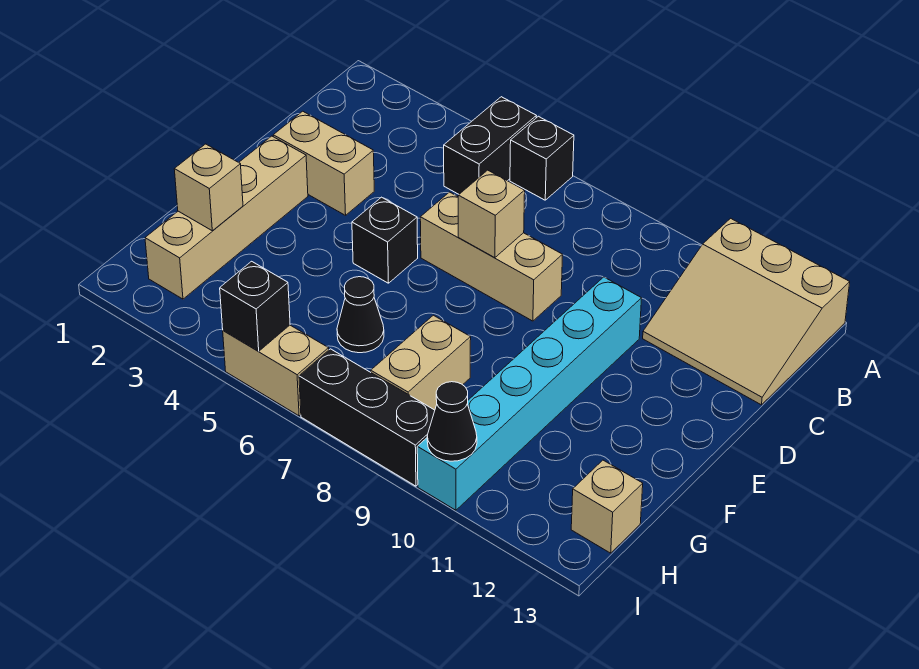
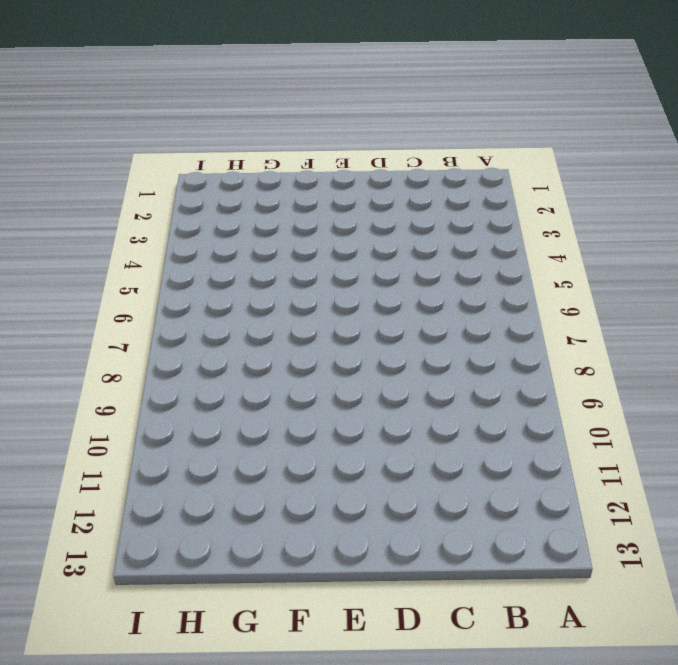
none -> black 1x2 brick [444,97,536,194]
none -> black 1x1 brick [510,116,574,200]
none -> tan 3x3 slope [643,218,850,405]

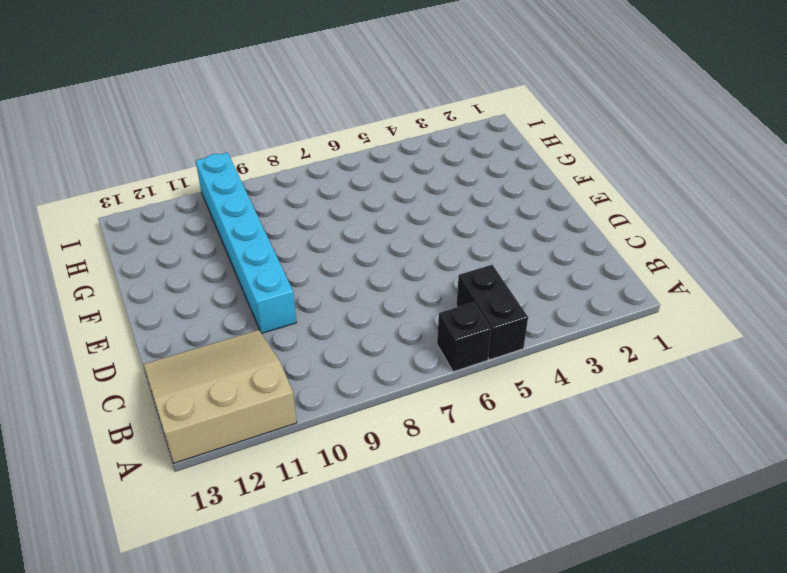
none -> tan 1x2 brick [273,111,374,215]
none -> tan 1x3 brick [420,192,563,321]
none -> tan 1x4 brick [145,136,308,299]

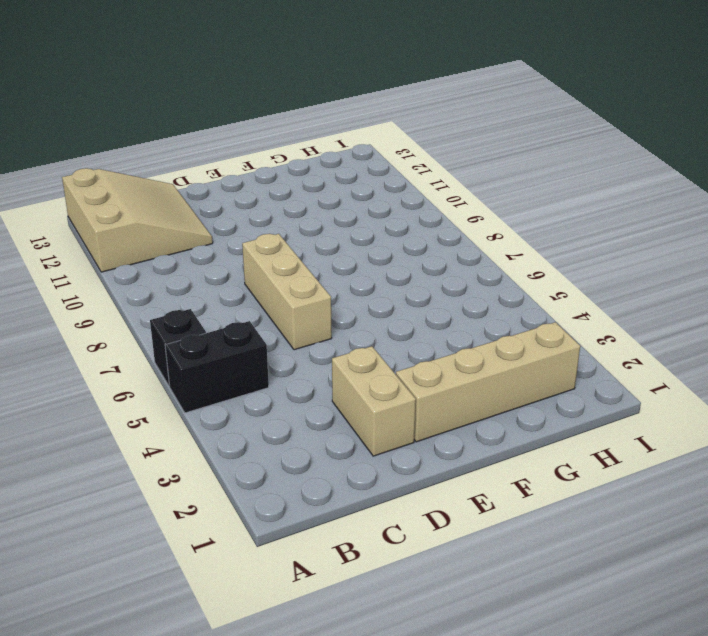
none -> cyan 1x6 brick [417,277,642,510]
none -> black 1x1 brick [352,197,418,283]
none -> black 1x1 cone [337,277,384,353]

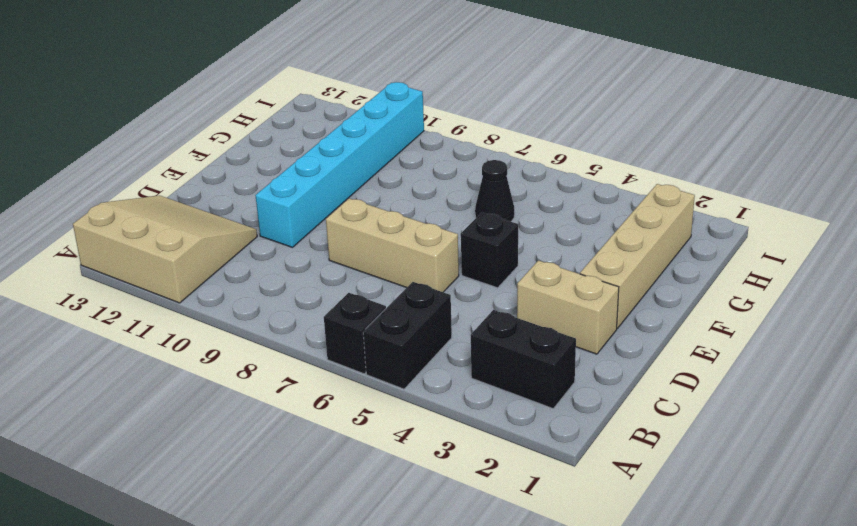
black 1x2 brick [471,310,576,408] -> none
none -> tan 1x2 brick [371,315,471,410]
none -> tan 1x1 brick [571,460,643,553]
none -> tan 1x2 brick [223,325,329,416]

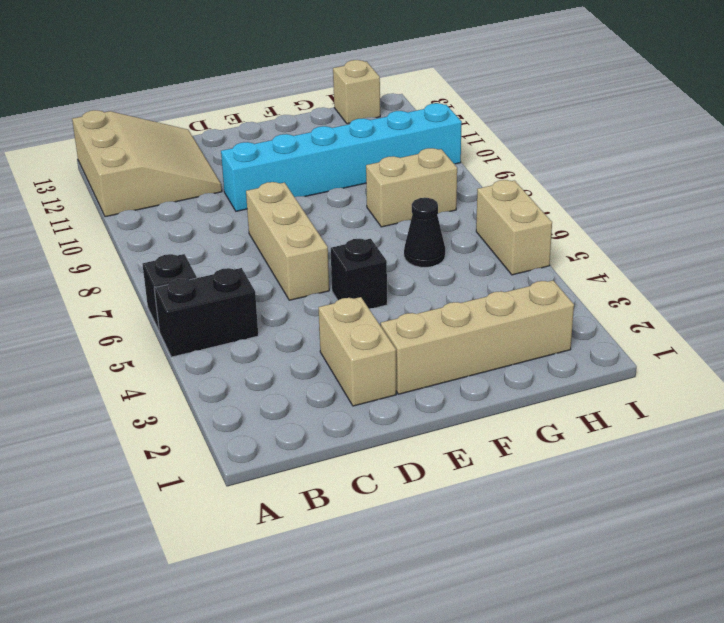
none -> black 1x3 brick [299,349,435,486]
none -> tan 1x1 brick [458,170,525,258]
none -> tan 1x1 brick [174,144,243,231]

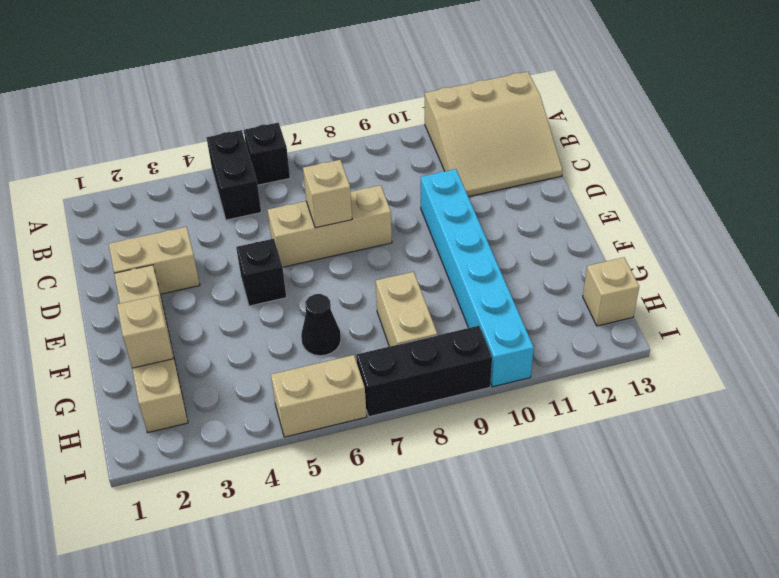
none -> black 1x1 brick [220,261,290,351]
none -> black 1x1 cone [427,382,477,461]

